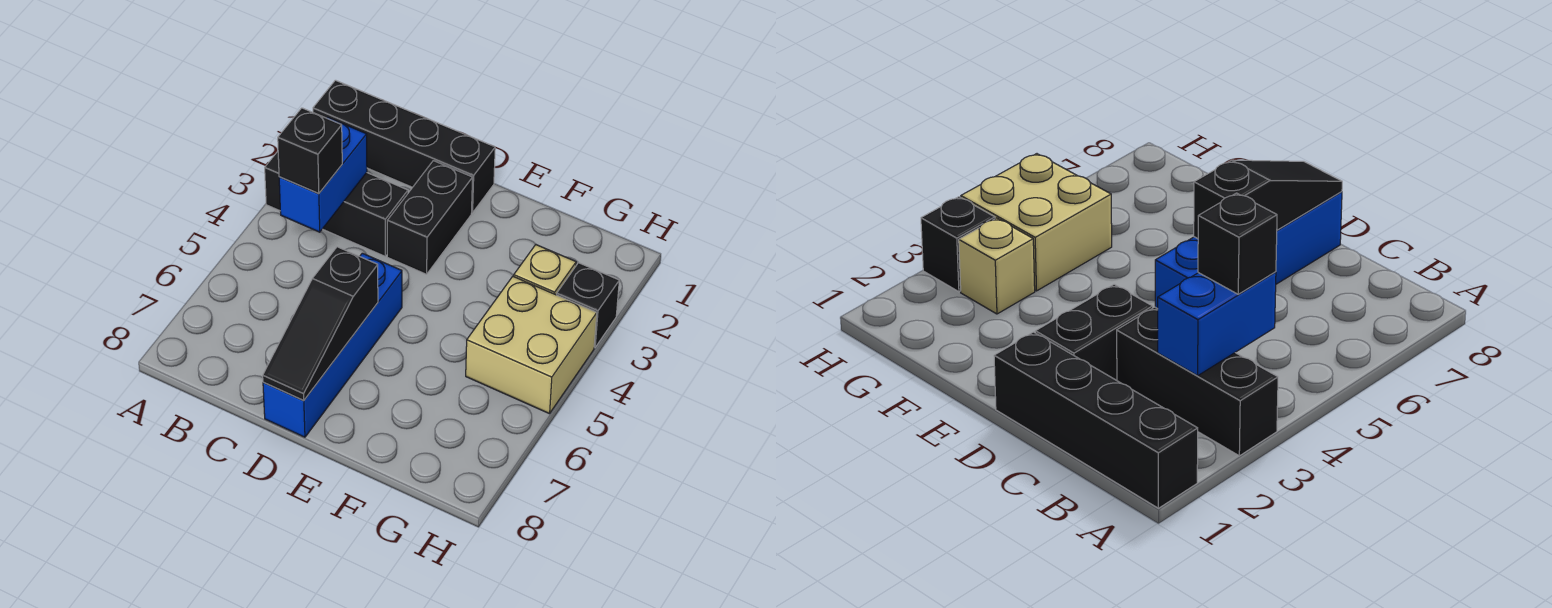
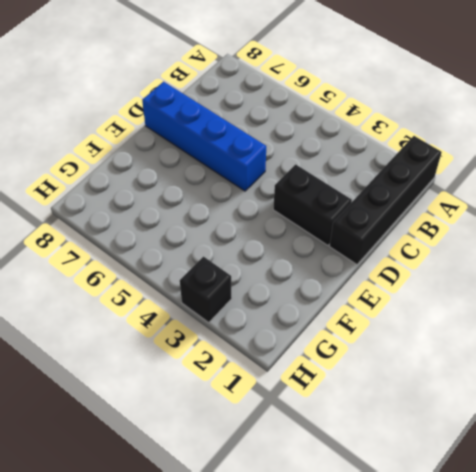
none -> black 1x3 brick [265,151,408,256]
none -> tan 1x1 brick [514,245,576,295]

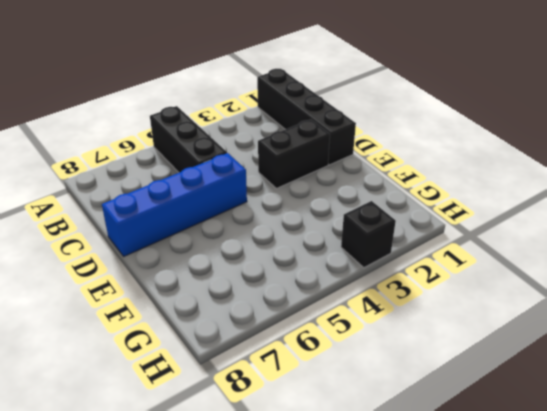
black 1x3 brick [150,106,227,173] -> black 1x3 brick moved to [265,151,408,256]
none -> tan 1x1 brick [514,245,576,295]
none -> tan 2x2 brick [466,276,597,414]

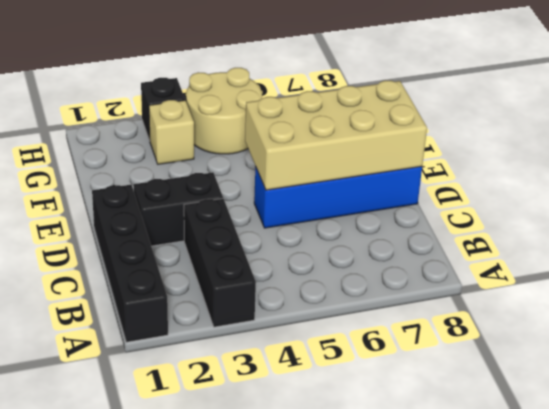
tan 2x4 brick [245,81,427,190] -> black 1x3 slope [263,247,378,401]
tan 2x2 round brick [186,68,262,154] -> tan 2x2 brick [466,276,597,414]
none -> blue 1x2 brick [279,117,367,232]
none -> black 1x1 brick [278,108,342,194]

